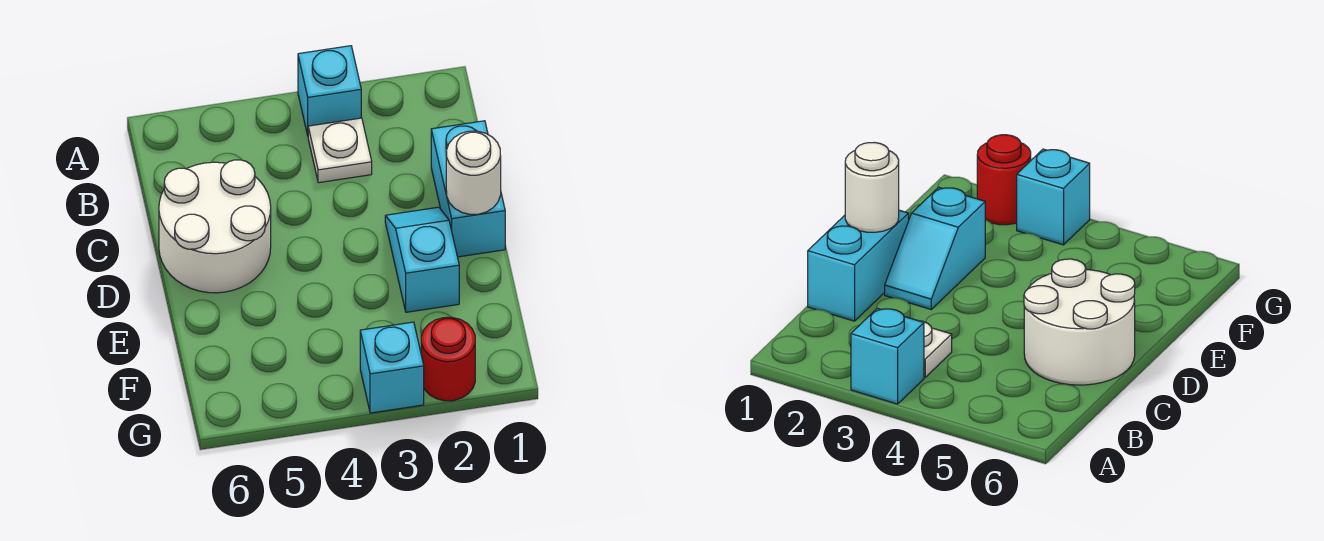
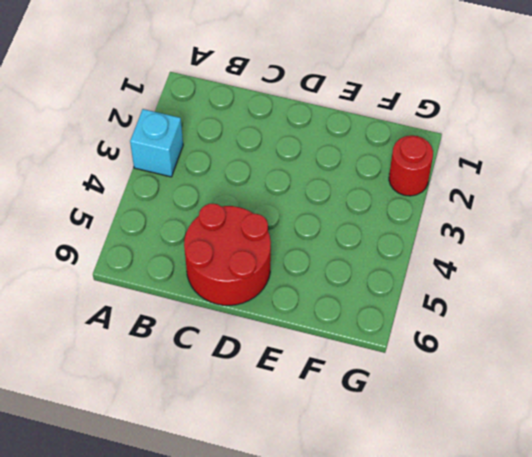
red 2x2 round brick [184,204,271,306] -> white 2x2 round brick [159,160,271,293]
none -> white 1x1 plate [308,118,372,183]
none -> cyan 1x2 brick [431,121,505,257]

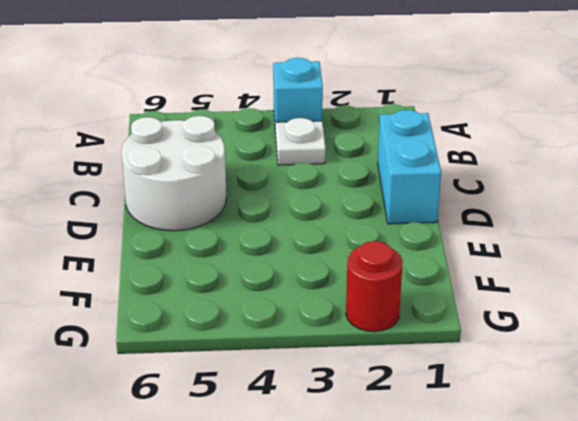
none -> cyan 1x2 slope [385,207,459,312]
none -> cyan 1x1 brick [360,322,424,413]

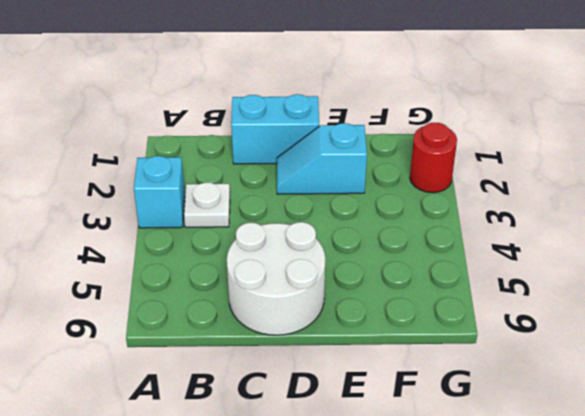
none -> cyan 1x1 brick [360,322,424,413]
none -> white 1x1 round brick [446,131,501,214]

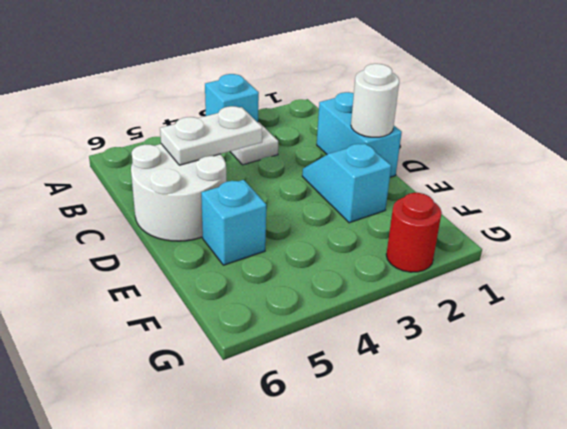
white 1x2 plate [160,106,263,165] -> none
cyan 1x1 brick [201,180,266,265] -> cyan 1x1 brick moved to [360,322,424,413]

